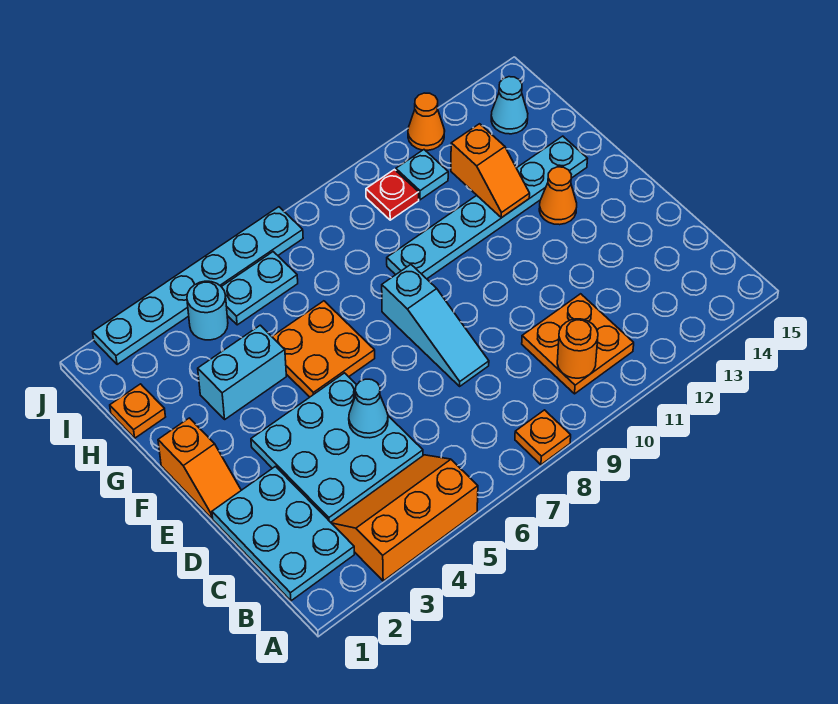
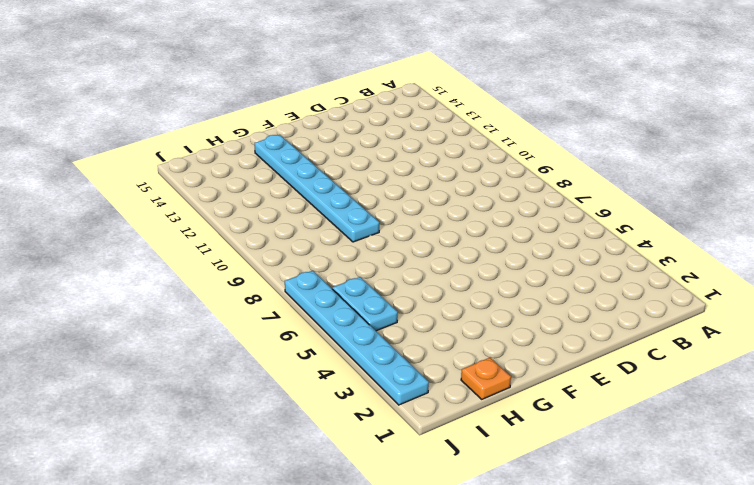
none -> orange 2x3 slope [331,455,478,581]
none -> orange 1x1 plate [515,410,571,465]
none -> cyan 2x3 plate [212,466,354,601]

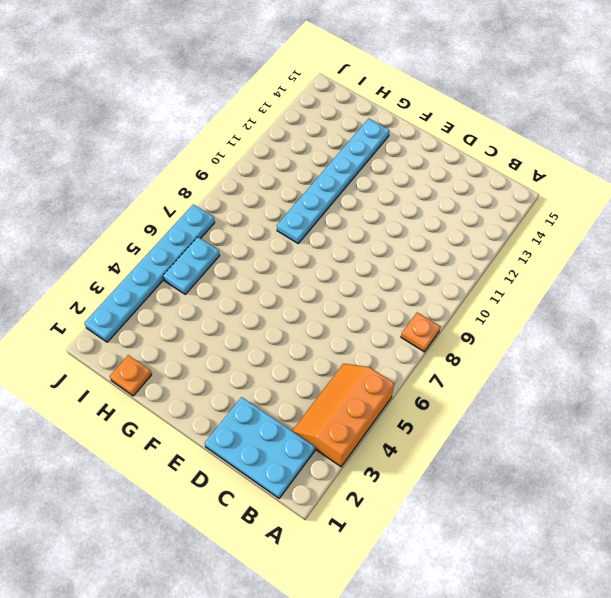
none -> orange 2x2 plate [522,294,634,394]
none -> cyan 3x3 plate [251,373,423,522]
none -> cyan 1x3 slope [382,265,489,386]

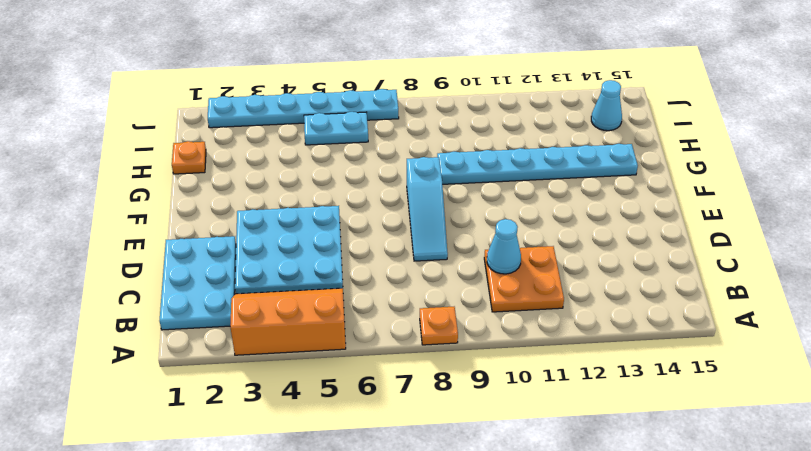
cyan 1x1 cone [487,219,521,274] -> cyan 1x1 cone moved to [349,379,388,438]
none -> orange 1x2 slope [158,418,241,518]
none -> orange 2x2 plate [272,301,375,397]
none -> orange 1x1 cone [539,167,577,225]

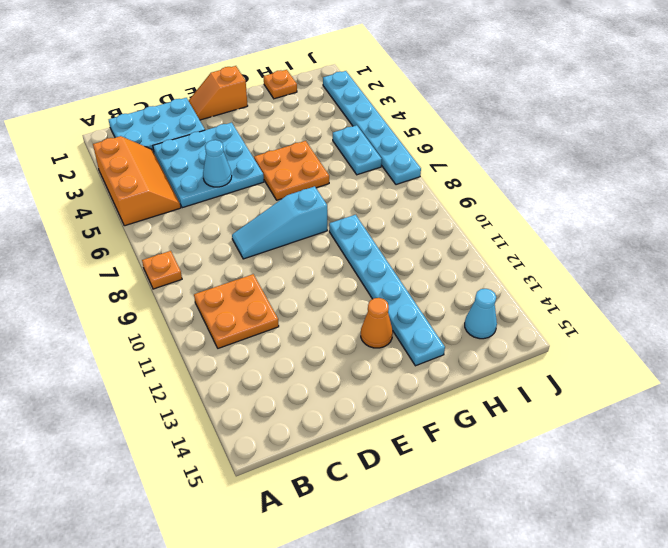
none -> cyan 1x2 brick [198,325,286,419]
none -> cyan 1x1 round brick [187,281,228,340]
none -> red 1x1 plate [366,170,419,220]

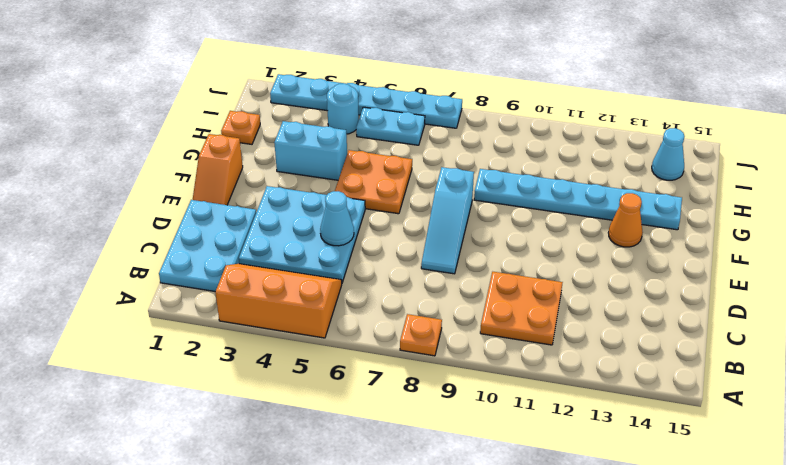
none -> red 1x1 plate [366,170,419,220]
none -> cyan 1x1 plate [396,150,448,200]
none -> orange 1x1 cone [408,93,445,150]

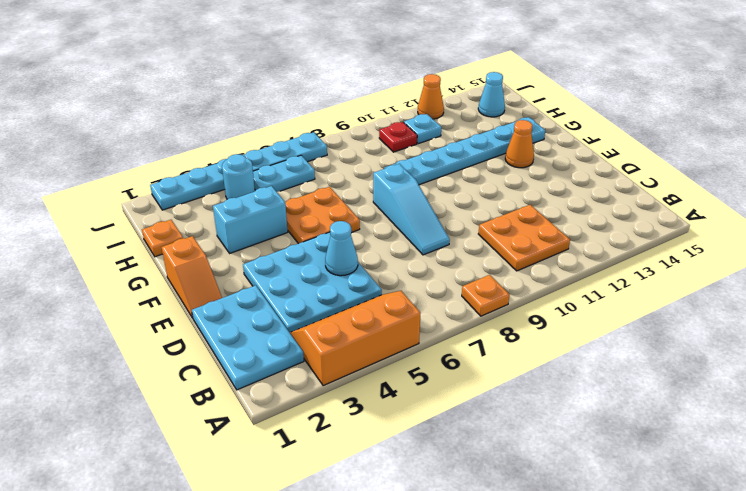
none -> orange 1x1 round brick [557,319,598,378]
none -> orange 1x2 slope [451,124,530,218]

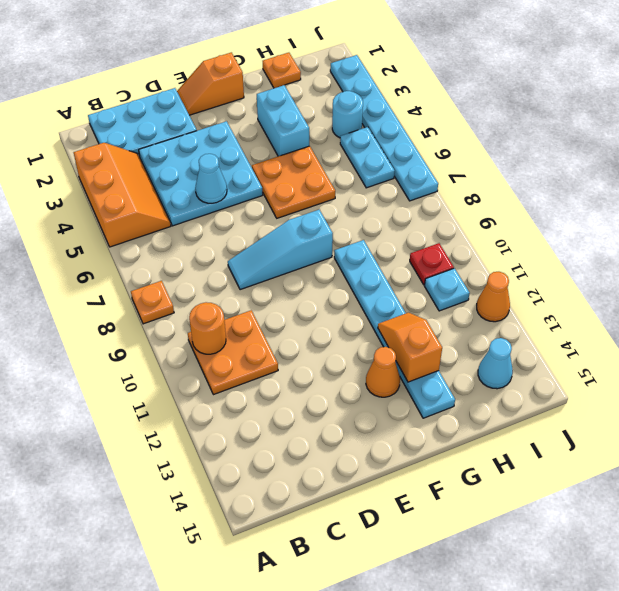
orange 1x2 slope [378,313,442,382] -> orange 1x2 slope turned to [451,124,530,218]

